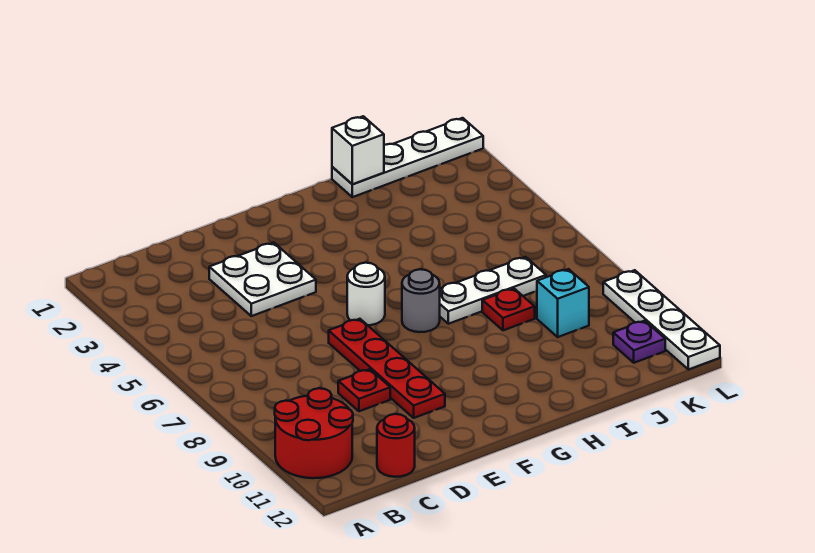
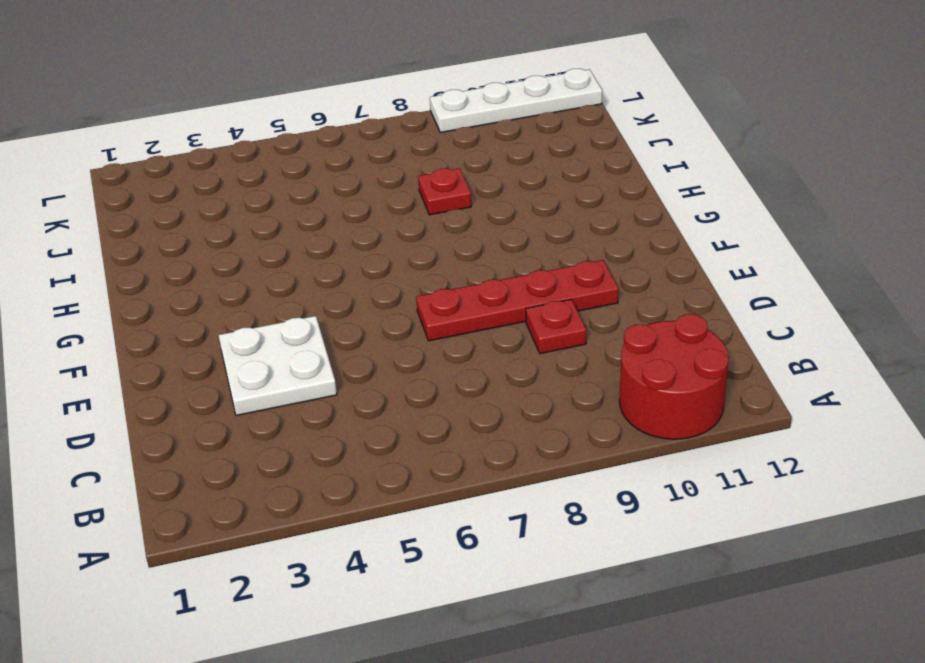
none -> red 1x1 round brick [377,414,415,477]
none -> white 1x1 round brick [347,263,385,325]
none -> grey 1x1 round brick [402,269,440,332]

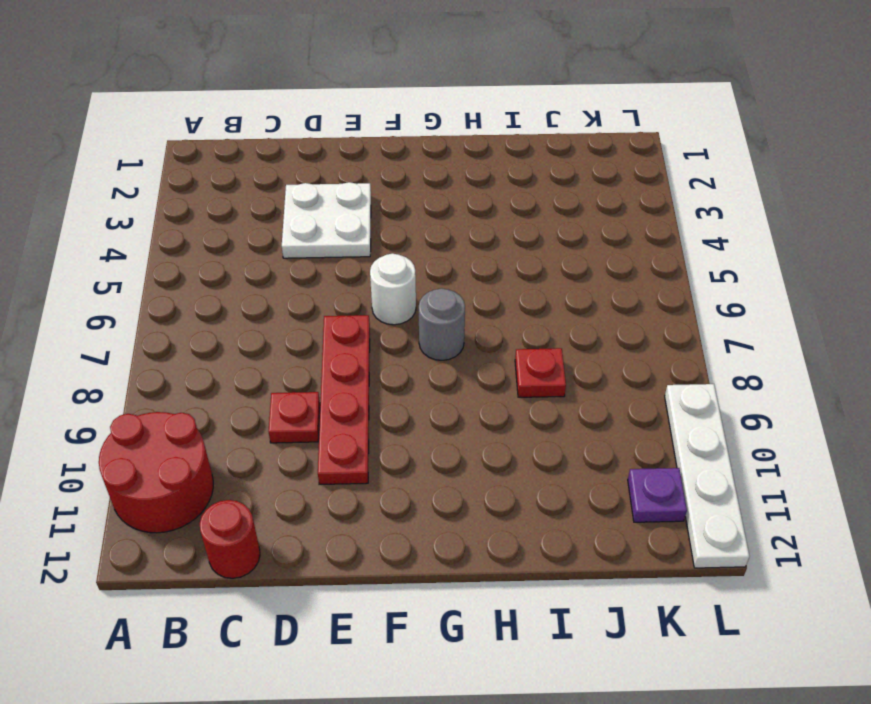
none -> white 1x3 plate [440,257,546,324]
none -> white 1x4 plate [332,118,483,197]
none -> cyan 1x1 brick [537,269,589,337]

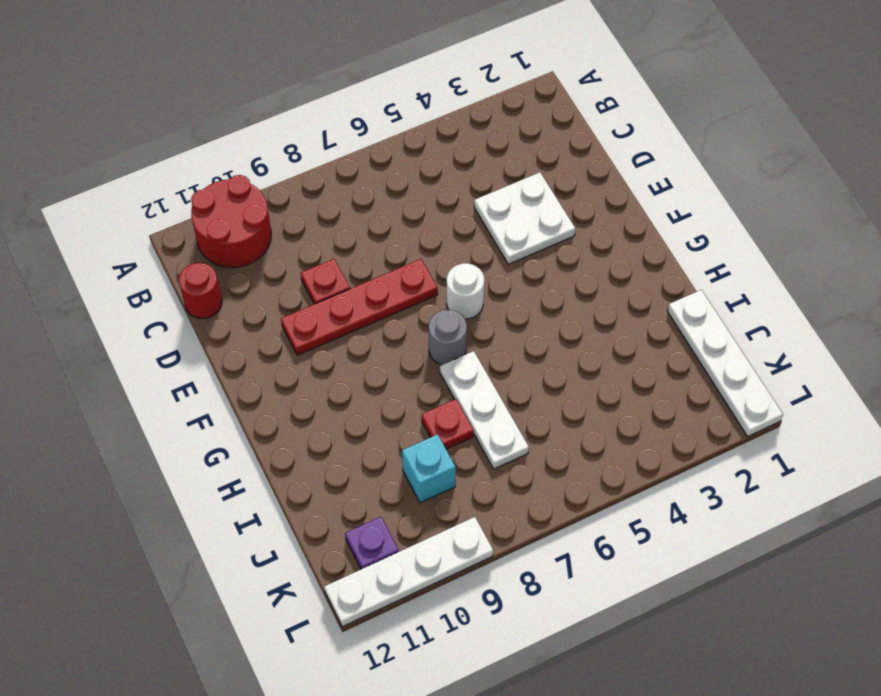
none -> white 1x1 brick [332,116,384,184]

